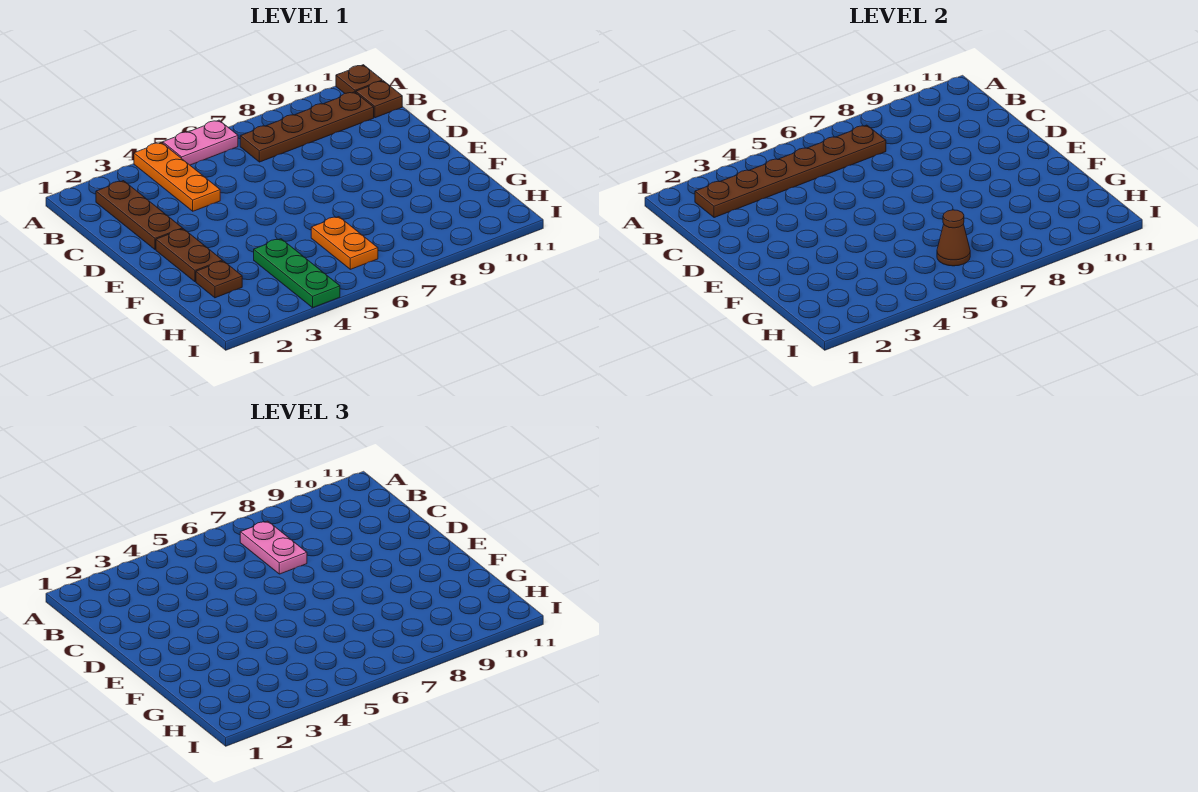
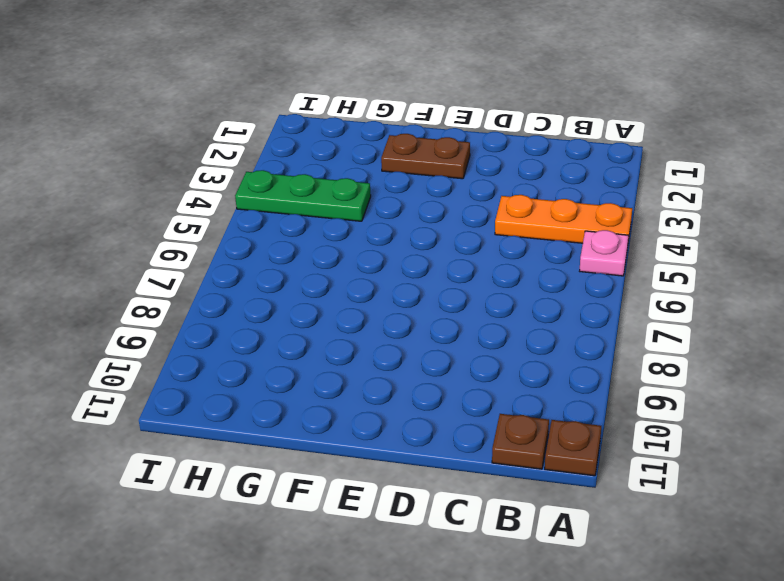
pink 1x1 plate [580,230,629,276] -> pink 1x2 plate [163,120,238,165]
none -> brown 1x3 plate [96,181,183,250]
none -> brown 1x4 plate [240,92,374,162]
none -> brown 1x1 plate [196,261,242,298]

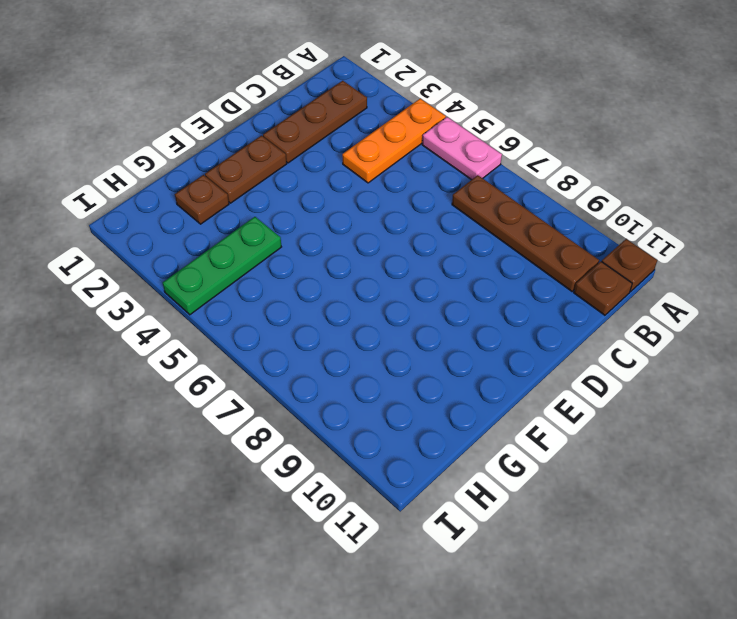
none -> orange 1x2 plate [311,217,378,269]
none -> brown 1x6 plate [695,125,886,218]
none -> brown 1x1 cone [937,210,970,266]

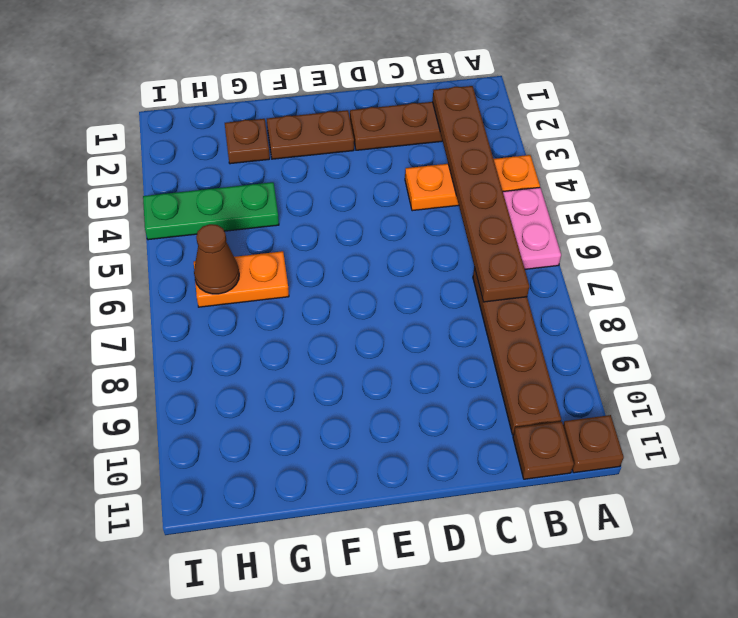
none -> pink 1x2 plate [240,521,307,574]

